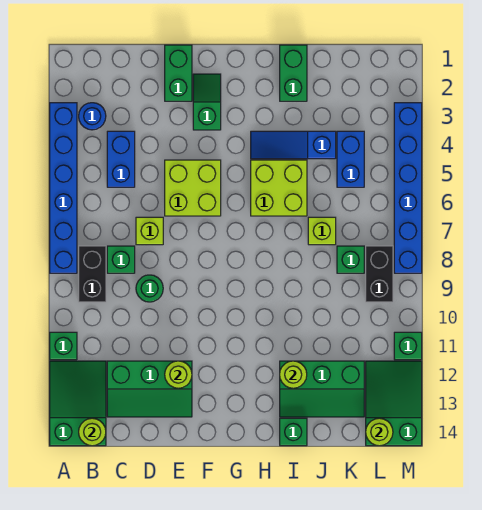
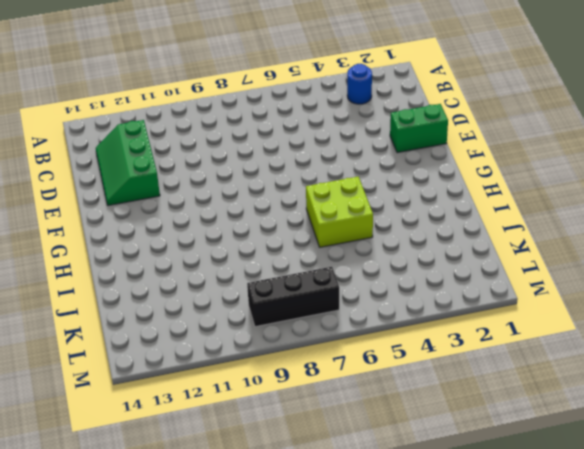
black 1x3 brick [247,267,339,327] -> black 1x2 brick [366,246,393,302]
none -> blue 1x6 brick [50,103,77,273]
none -> green 1x1 brick [50,332,77,360]
none -> green 2x3 slope [50,361,106,446]

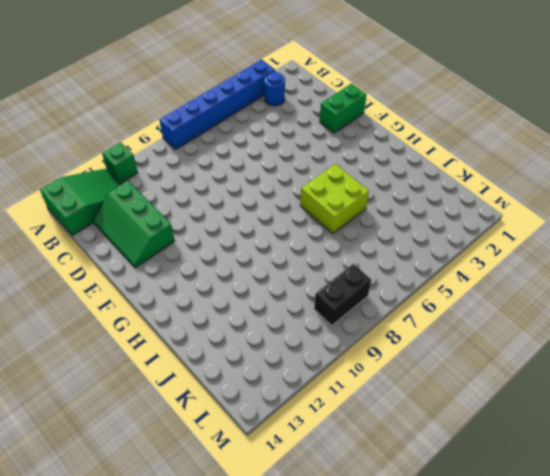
none -> black 1x2 brick [79,246,106,302]
none -> blue 1x2 brick [107,131,135,187]
none -> green 1x1 brick [107,246,135,273]

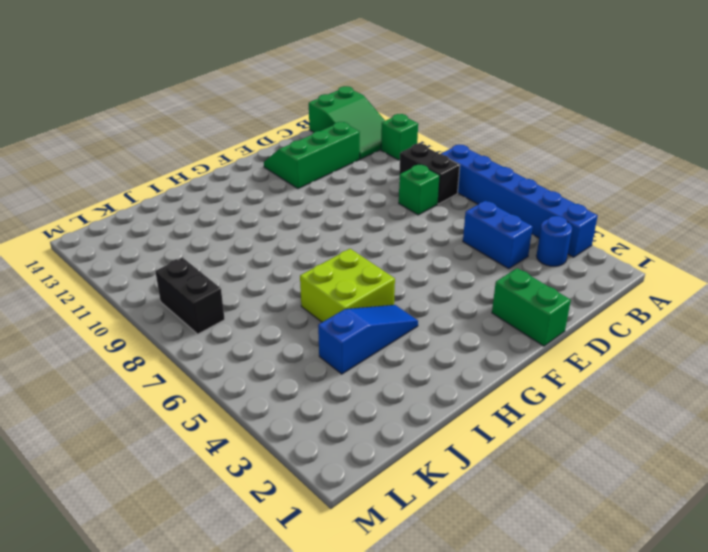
none -> lime 1x1 brick [136,217,163,245]
none -> green 1x1 round brick [136,275,163,302]
none -> lime 2x2 brick [165,160,221,216]

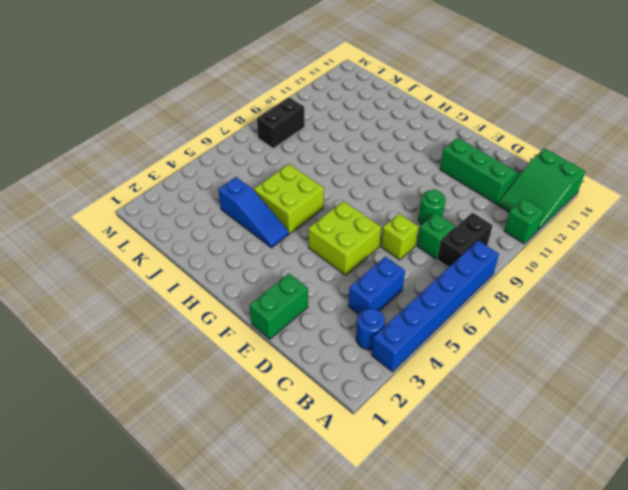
none -> green 1x2 slope [193,74,221,130]
none -> green 1x2 brick [280,45,307,101]
none -> green 2x3 slope [280,361,364,417]

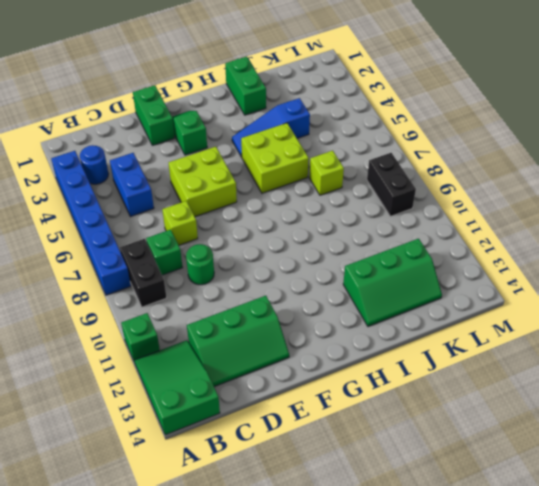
none -> green 1x1 brick [280,418,307,446]
none -> blue 1x2 brick [337,131,364,187]
none -> green 1x1 brick [337,246,364,273]

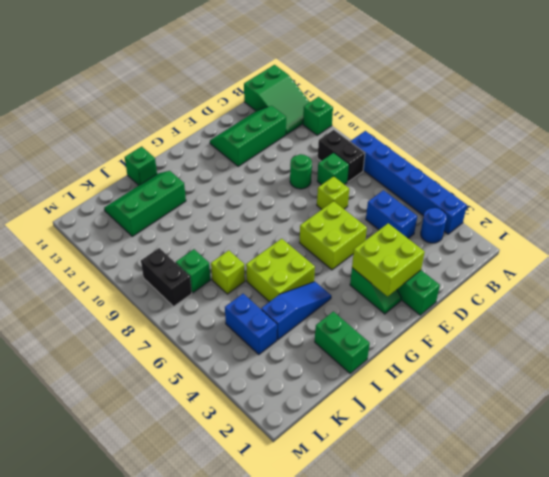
lime 2x2 brick [352,223,425,296] -> none
none -> green 2x3 slope [366,361,422,446]
none -> blue 1x6 brick [394,103,422,273]
none -> green 1x1 brick [394,332,422,360]

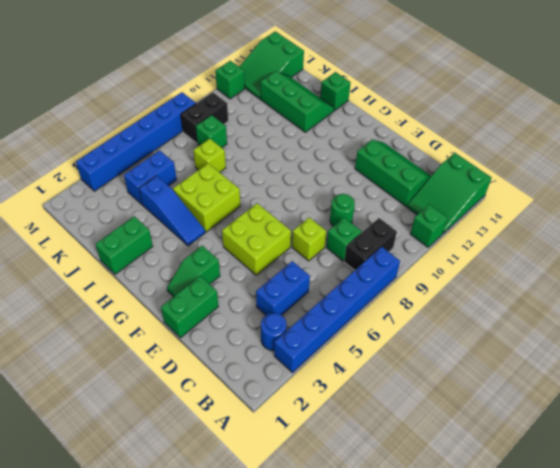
none -> lime 1x1 round brick [79,418,106,446]
none -> lime 1x1 round brick [165,361,192,388]
none -> lime 1x1 round brick [280,361,307,388]

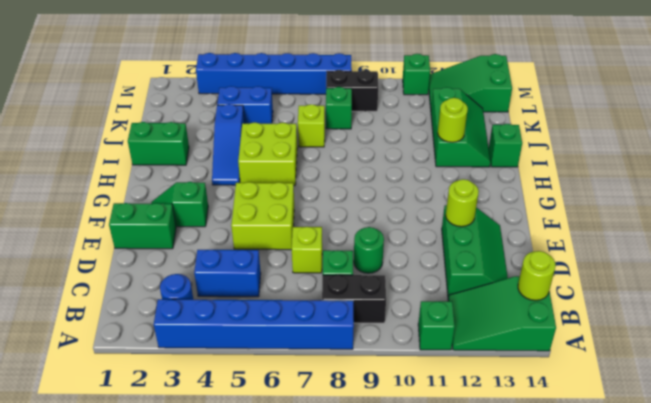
none -> lime 1x1 round brick [366,418,393,446]

